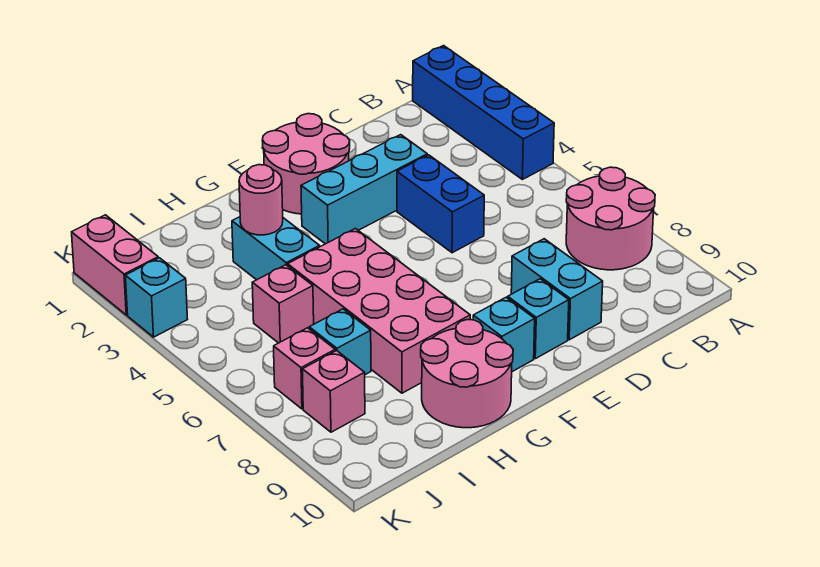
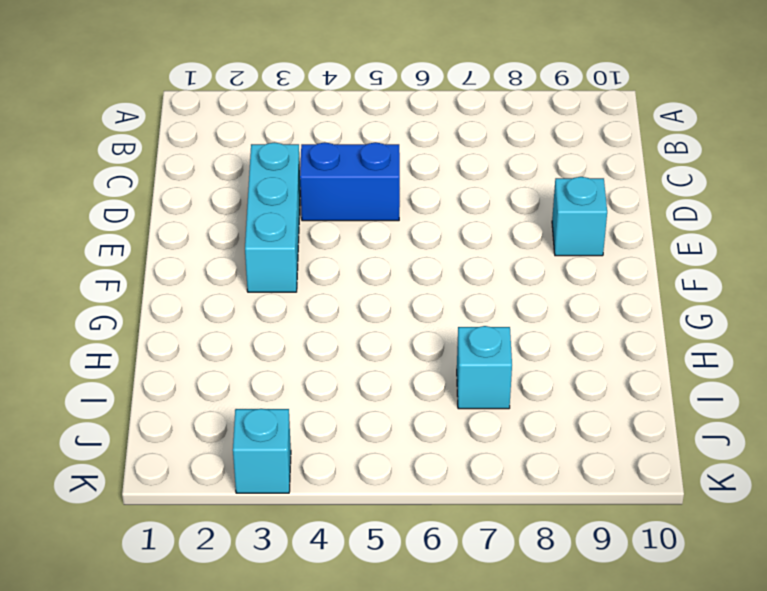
none -> blue 1x4 brick [413,46,554,179]
none -> pink 2x2 round brick [566,167,655,270]
none -> cyan 1x2 brick [511,239,603,340]

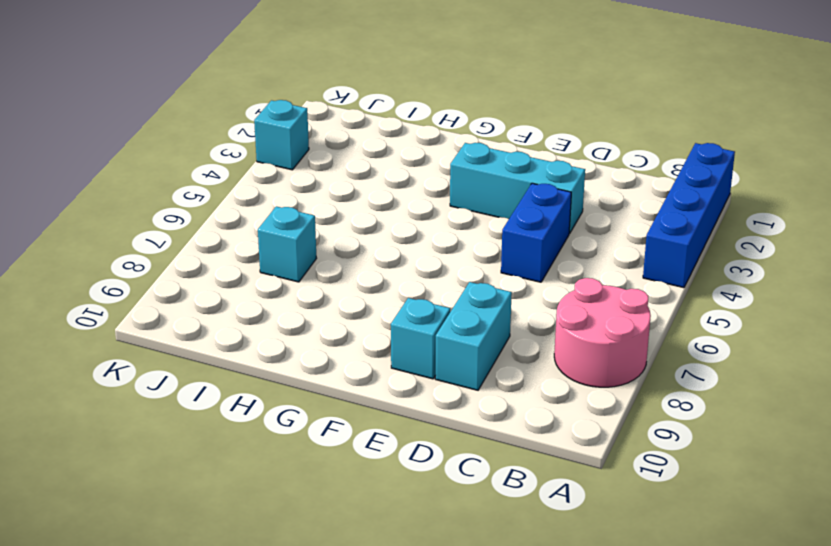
none -> pink 2x2 round brick [262,114,350,214]
none -> cyan 1x1 brick [473,297,535,372]
none -> pink 2x4 brick [288,229,470,393]

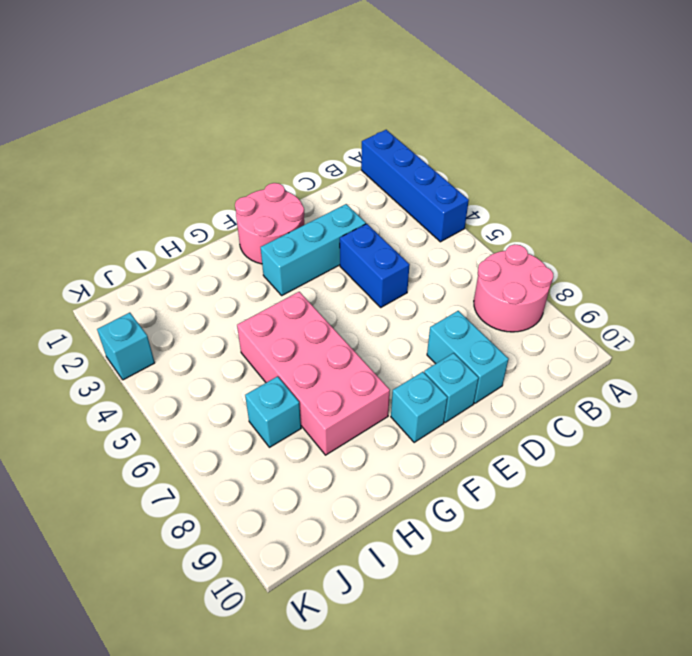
none -> pink 2x2 round brick [421,320,513,428]
none -> cyan 1x2 brick [232,217,320,280]
none -> pink 1x1 brick [252,265,314,343]

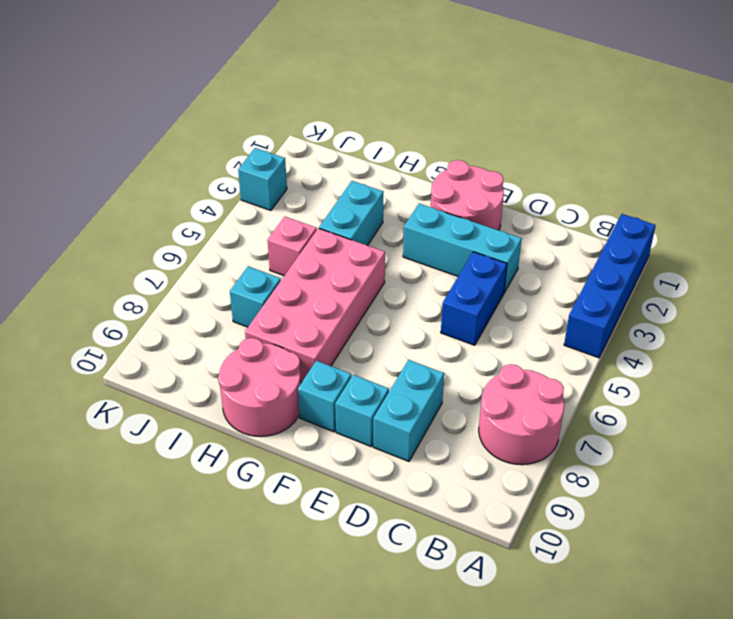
none -> pink 1x1 brick [274,328,335,409]
none -> pink 1x1 brick [302,351,365,432]
none -> pink 1x2 brick [72,215,158,315]

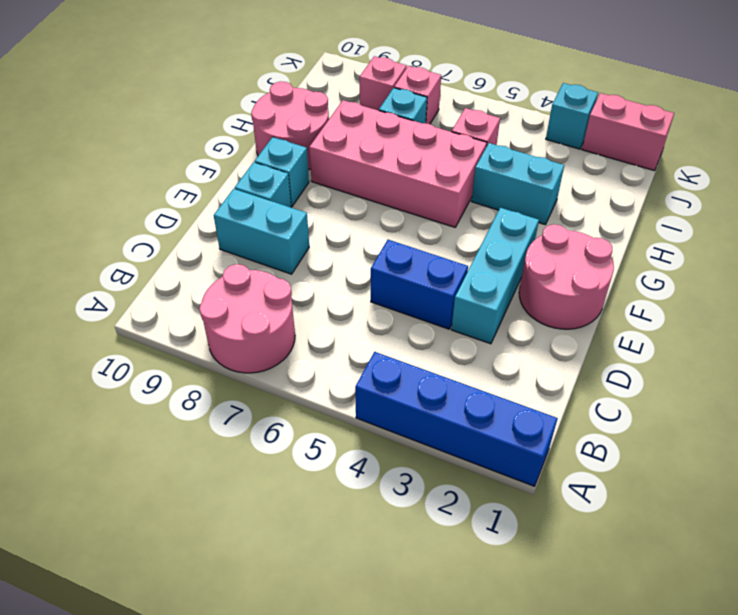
none -> pink 1x1 round brick [239,165,283,235]

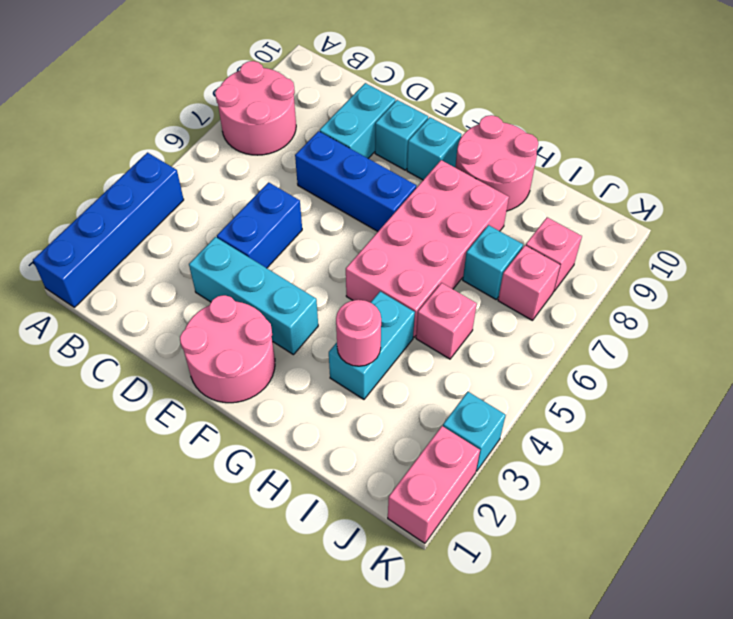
blue 1x3 brick [295,131,416,231] -> none

